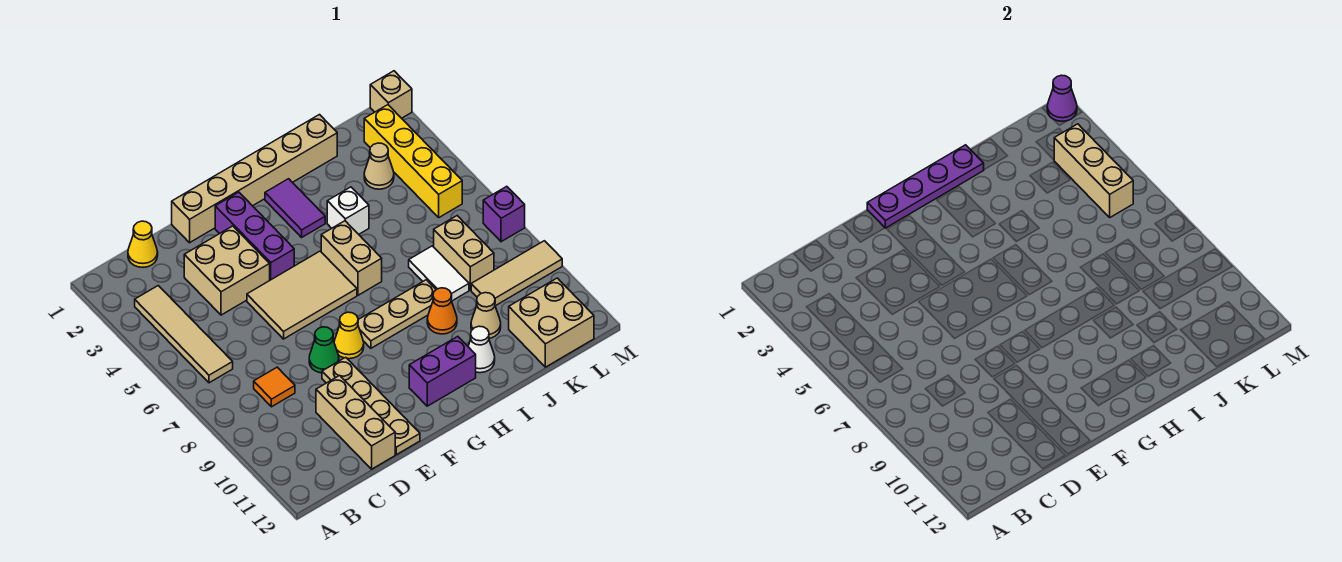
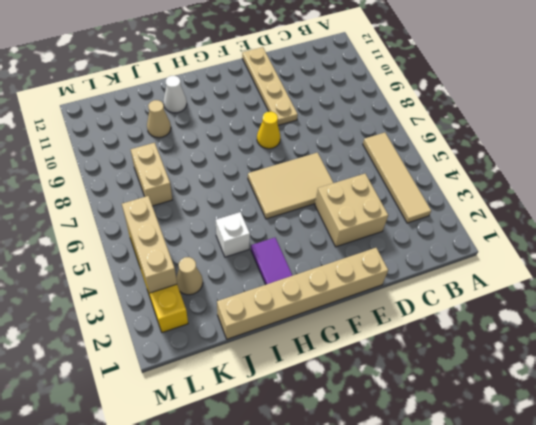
none -> yellow 1x1 cone [128,221,158,267]
none -> orange 1x1 tile [254,367,295,407]
none -> tan 1x3 brick [316,375,395,469]
none -> green 1x1 cone [309,327,339,373]

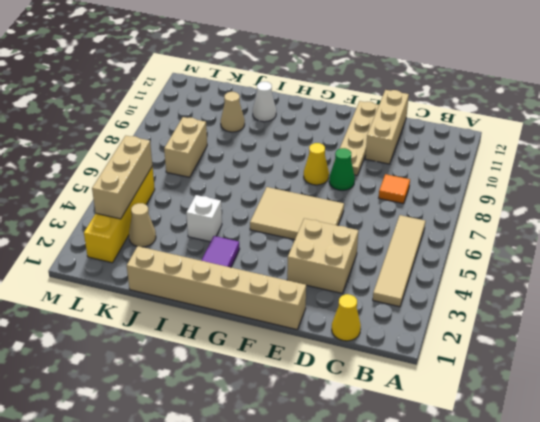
none -> purple 1x3 brick [215,192,294,280]
none -> tan 1x3 plate [358,280,436,348]
none -> purple 1x2 brick [409,336,476,406]
none -> tan 1x2 brick [321,221,382,295]

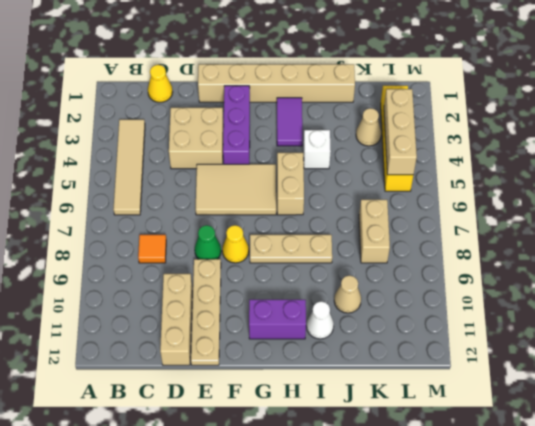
none -> orange 1x1 cone [427,288,457,334]
none -> white 1x2 tile [409,246,469,301]
none -> tan 1x3 tile [471,241,562,306]
none -> tan 2x2 brick [509,278,594,367]

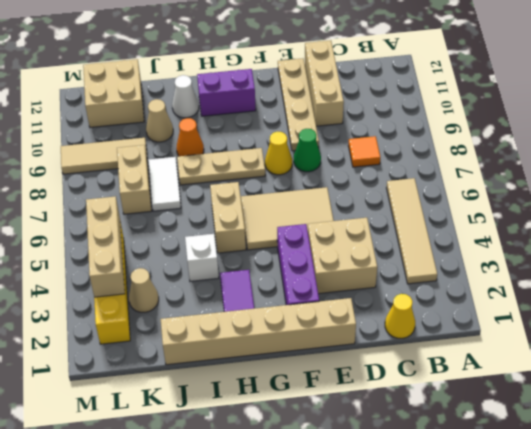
none -> tan 1x1 brick [370,71,412,118]
none -> purple 1x1 brick [483,186,525,242]
none -> purple 1x4 plate [867,145,984,228]
none -> purple 1x1 cone [1047,75,1077,121]

